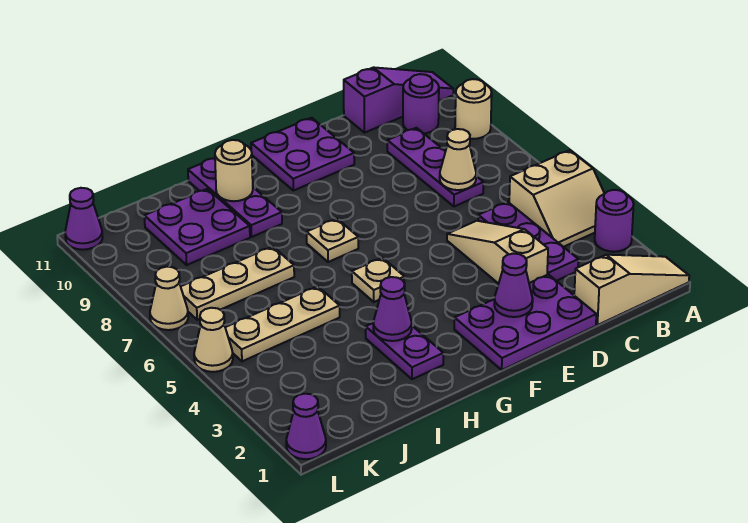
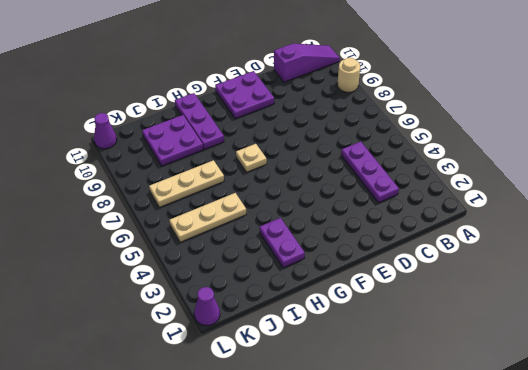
none -> tan 1x3 slope [574,255,689,325]
none -> purple 1x1 round brick [595,190,634,252]
none -> tan 2x2 slope [509,150,605,247]

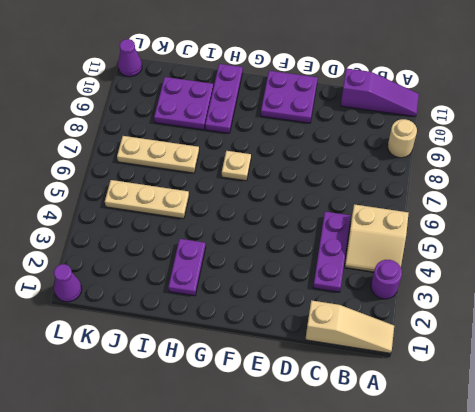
none -> purple 1x1 round brick [403,74,439,133]
none -> purple 1x3 plate [387,128,483,206]
none -> purple 2x3 plate [454,274,596,370]

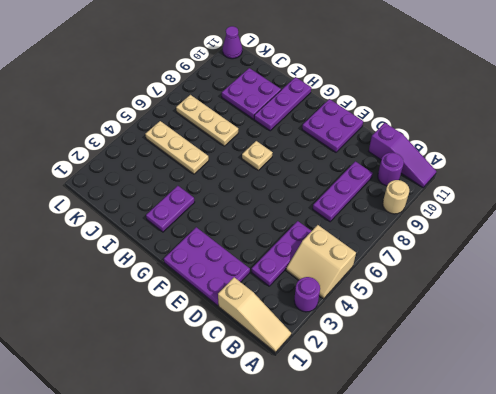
none -> tan 1x3 slope [447,221,548,284]
none -> tan 1x1 plate [352,258,404,302]
none -> purple 1x1 cone [286,394,326,459]

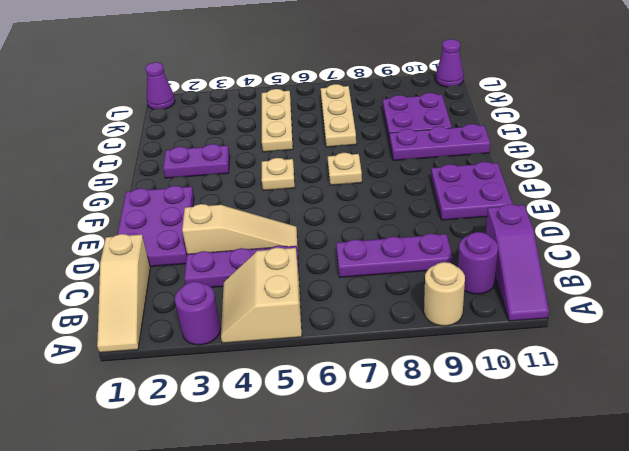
none -> tan 1x1 cone [194,308,233,372]
none -> tan 1x1 cone [150,267,188,330]
none -> tan 1x1 cone [440,129,476,190]

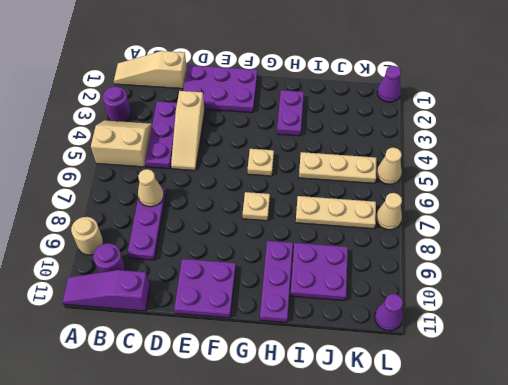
none -> purple 1x1 cone [494,254,533,317]
none -> purple 1x1 cone [373,277,412,341]
none -> tan 1x1 round brick [215,140,253,201]

